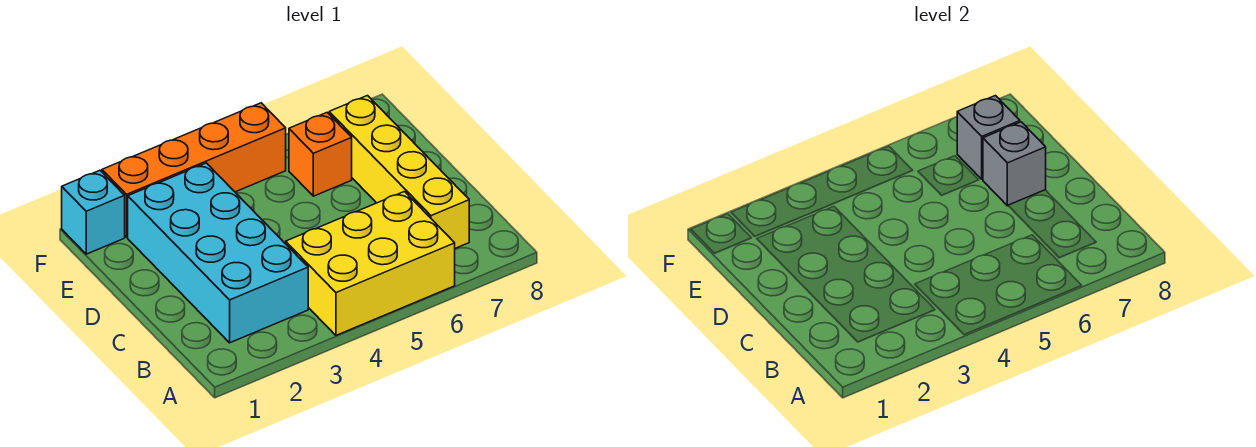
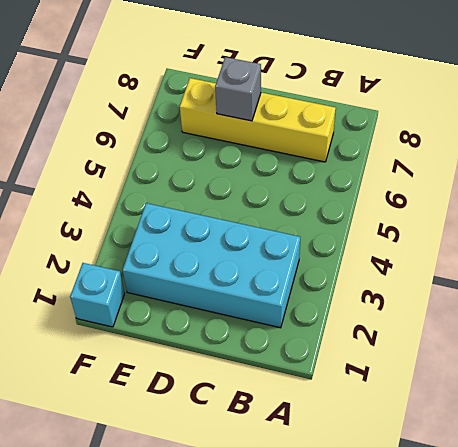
none -> yellow 2x3 brick [286,192,455,335]
none -> orange 1x1 brick [289,113,352,196]

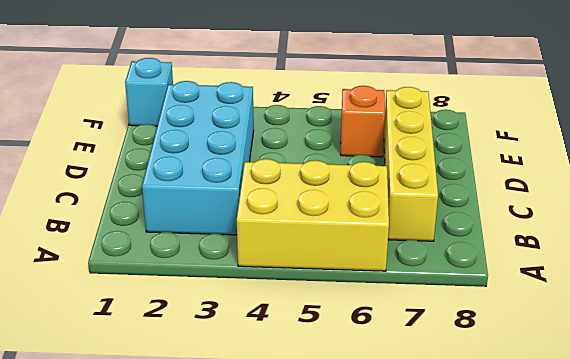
none -> orange 1x4 brick [102,103,286,237]
none -> grey 1x1 brick [983,122,1046,206]

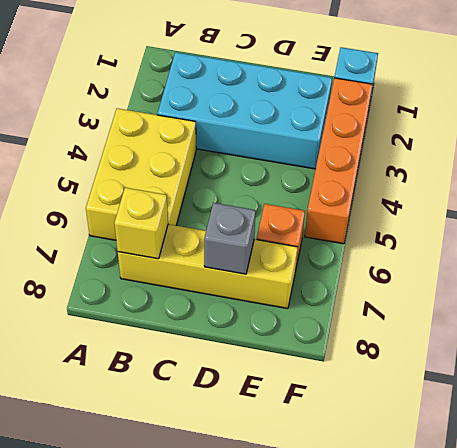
yellow 1x1 brick [114,188,168,259] -> none
none -> grey 1x1 brick [957,96,1020,179]

